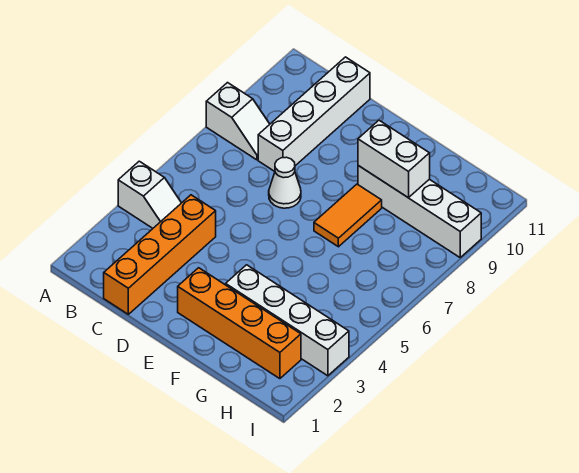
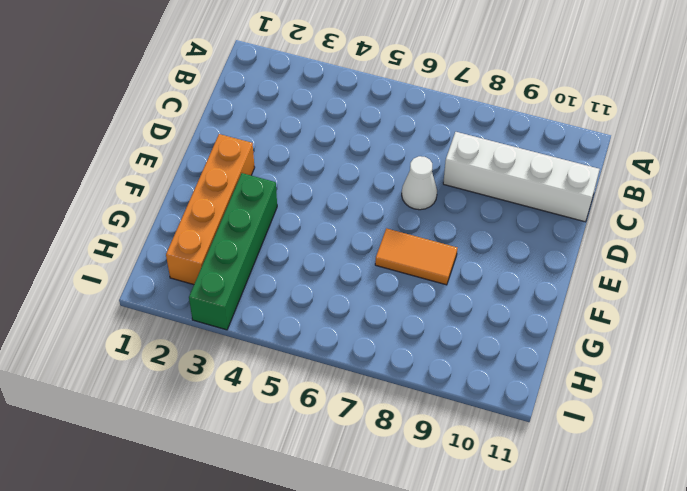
green 1x4 brick [189,173,277,330] -> white 1x4 brick [226,265,349,376]
none -> white 1x2 slope [118,161,181,228]
none -> white 1x2 slope [206,83,270,160]

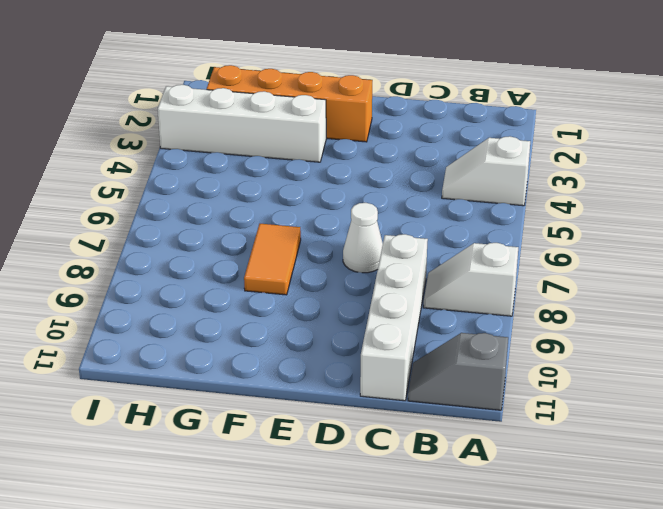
grey 1x2 slope [408,333,508,410] -> none
none -> orange 1x4 brick [104,195,216,314]
none -> white 1x4 brick [358,166,481,257]

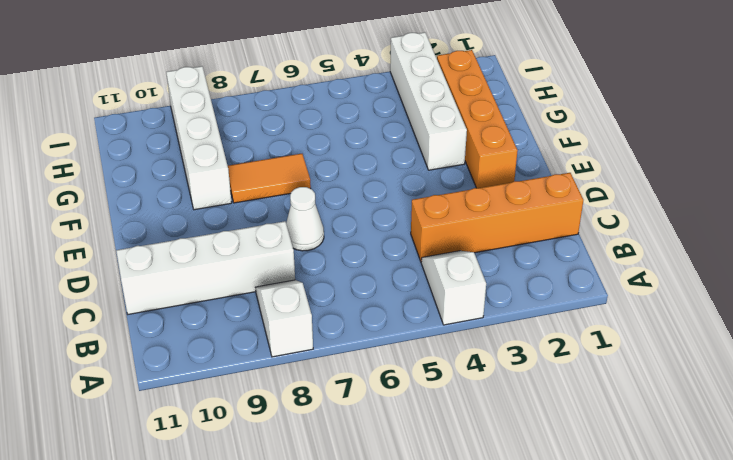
none -> white 1x2 brick [358,120,430,198]

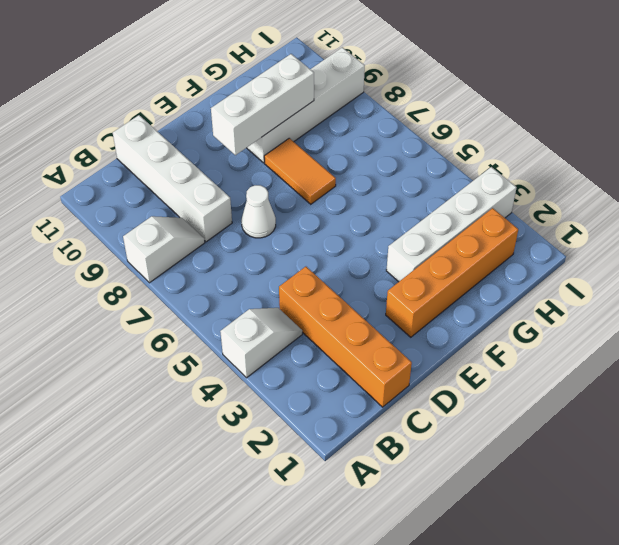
white 1x3 brick [211,54,314,155] -> white 1x2 brick [358,120,430,198]

